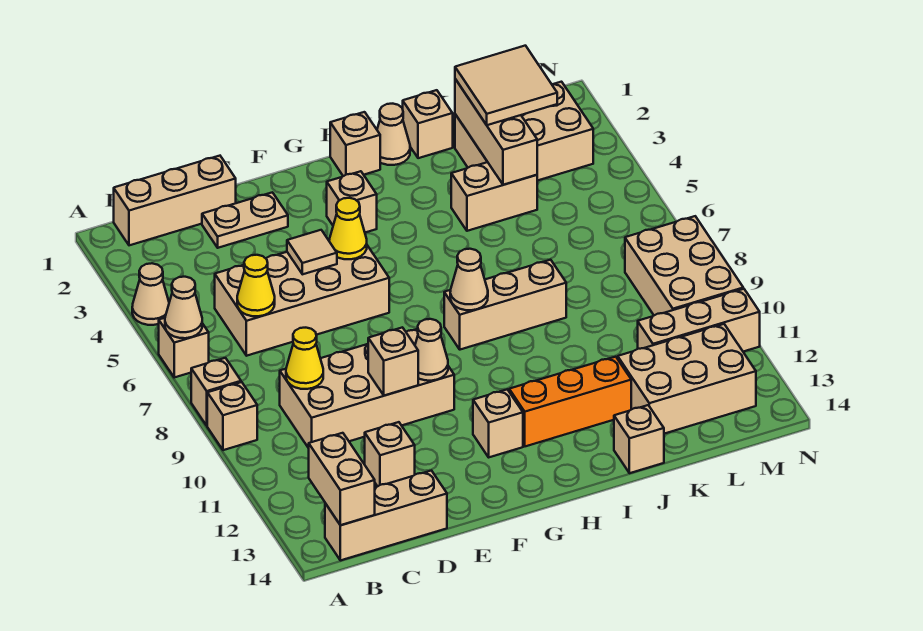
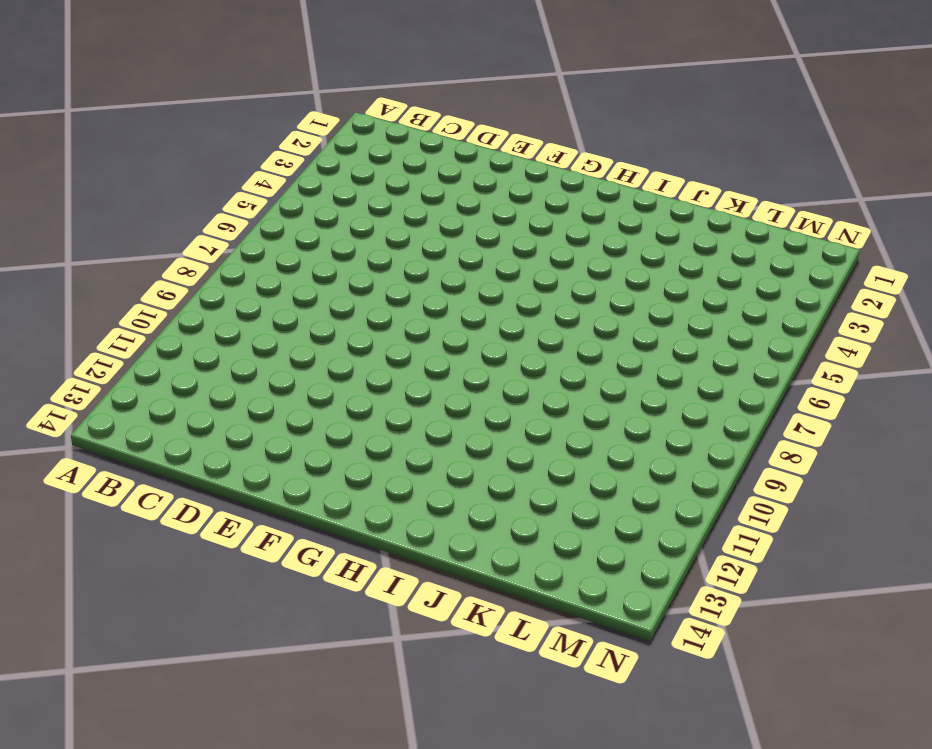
none -> tan 1x1 cone [132,263,169,325]
none -> tan 1x1 brick [159,318,209,377]
none -> tan 1x1 brick [191,358,241,426]
none -> tan 1x1 brick [207,382,257,450]

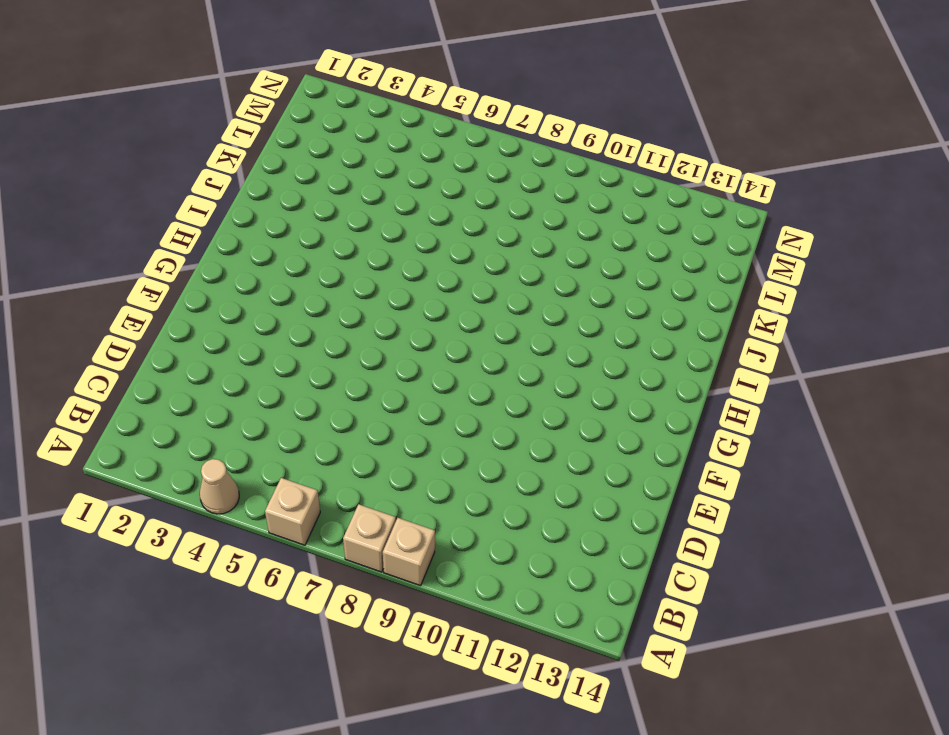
none -> tan 1x3 brick [114,156,236,245]
none -> tan 1x3 brick [325,471,447,560]
none -> tan 2x4 brick [215,239,389,356]
none -> tan 2x4 brick [280,329,454,448]

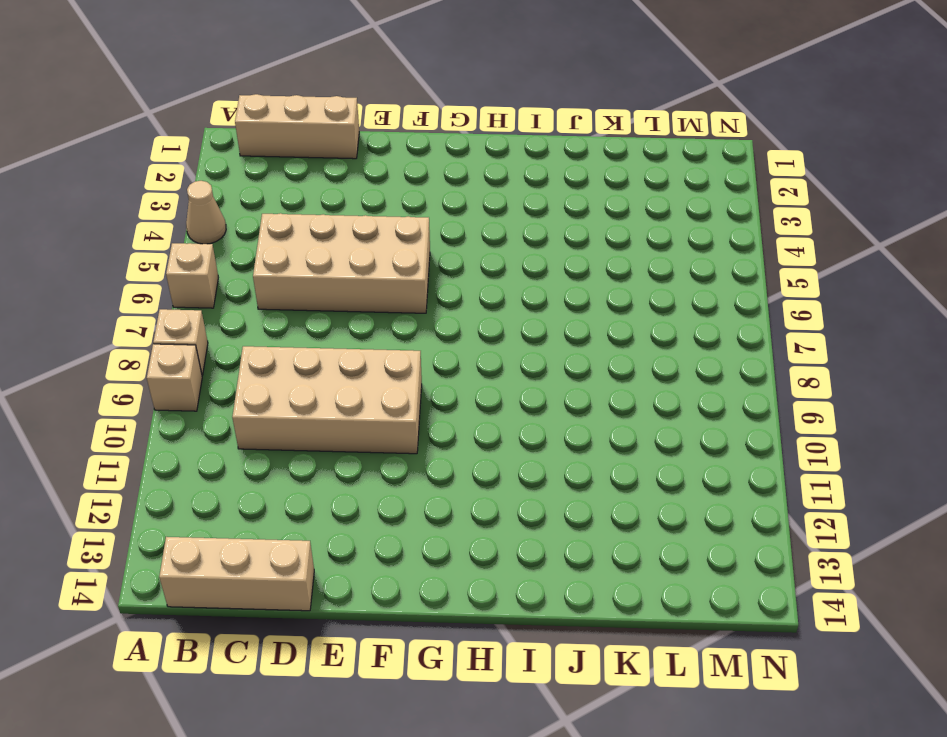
none -> tan 1x2 plate [202,192,288,248]
none -> tan 1x1 brick [365,422,415,486]
none -> tan 1x1 brick [327,171,377,233]
none -> tan 1x1 brick [473,389,523,457]

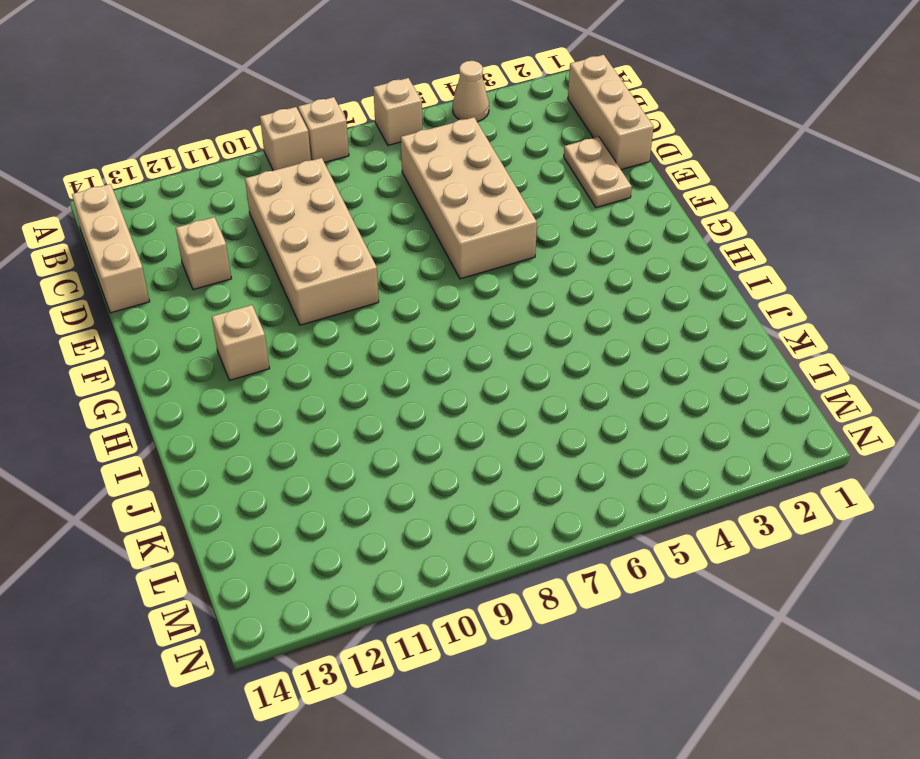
none -> tan 1x1 brick [327,171,377,233]
none -> tan 1x1 brick [330,112,380,176]
none -> tan 1x3 brick [444,260,566,350]
none -> orange 1x3 brick [509,357,631,446]

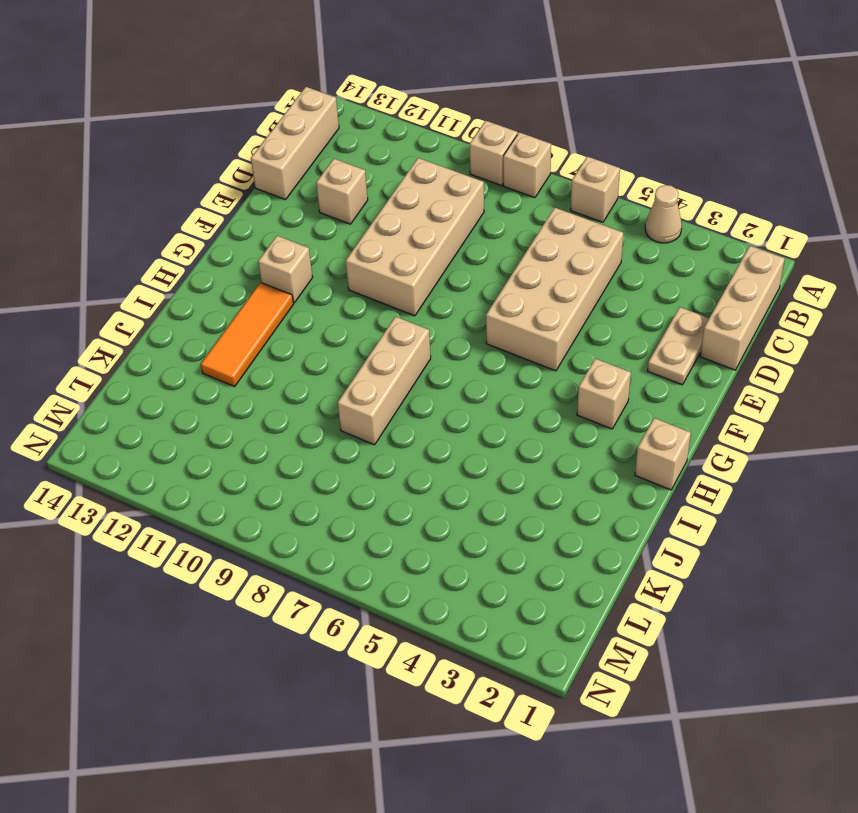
orange 1x3 tile [201,282,293,386] -> orange 1x3 brick [509,357,631,446]
none -> tan 1x1 cone [377,104,410,165]
none -> tan 1x1 brick [403,90,453,158]
none -> tan 1x2 brick [451,162,537,231]
none -> tan 1x1 brick [614,405,664,473]

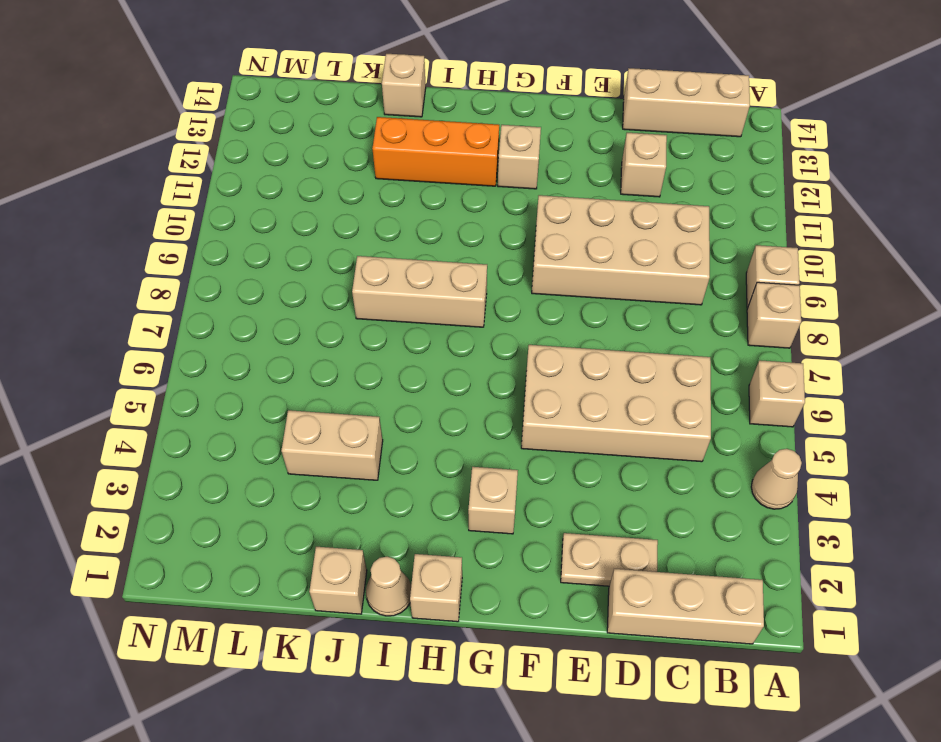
none -> tan 2x3 brick [455,82,593,181]
none -> tan 2x3 brick [618,324,756,434]
none -> tan 1x3 brick [638,289,760,352]
none -> tan 2x3 brick [625,216,743,315]

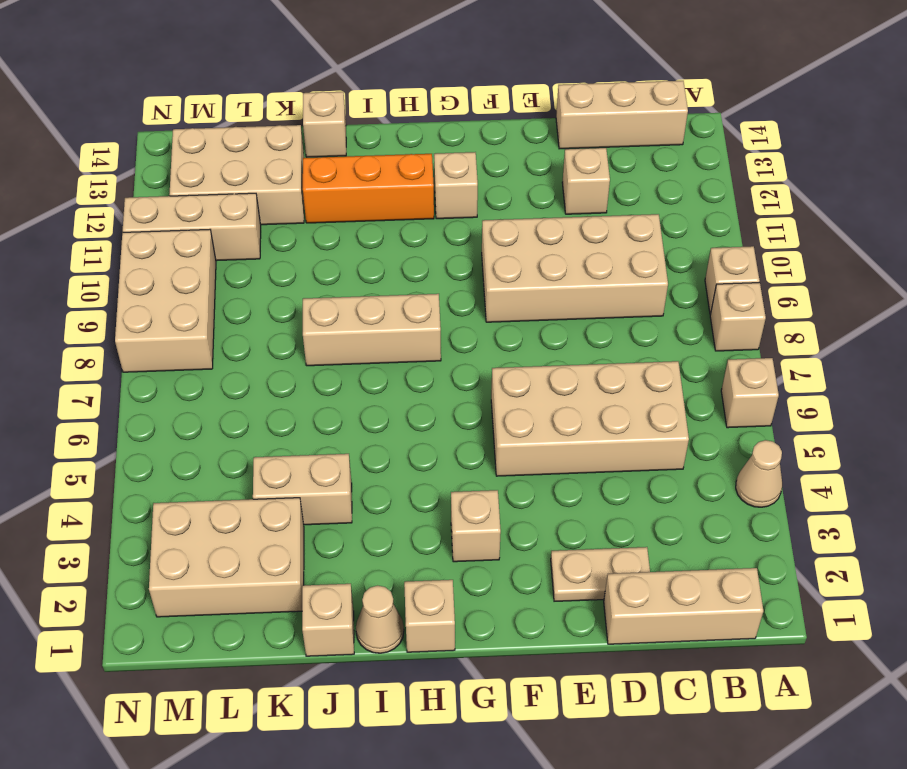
none -> tan 1x1 cone [165,277,202,338]
none -> tan 1x2 brick [309,433,375,525]
none -> yellow 1x1 cone [237,255,275,316]
none -> yellow 1x1 cone [286,328,323,389]

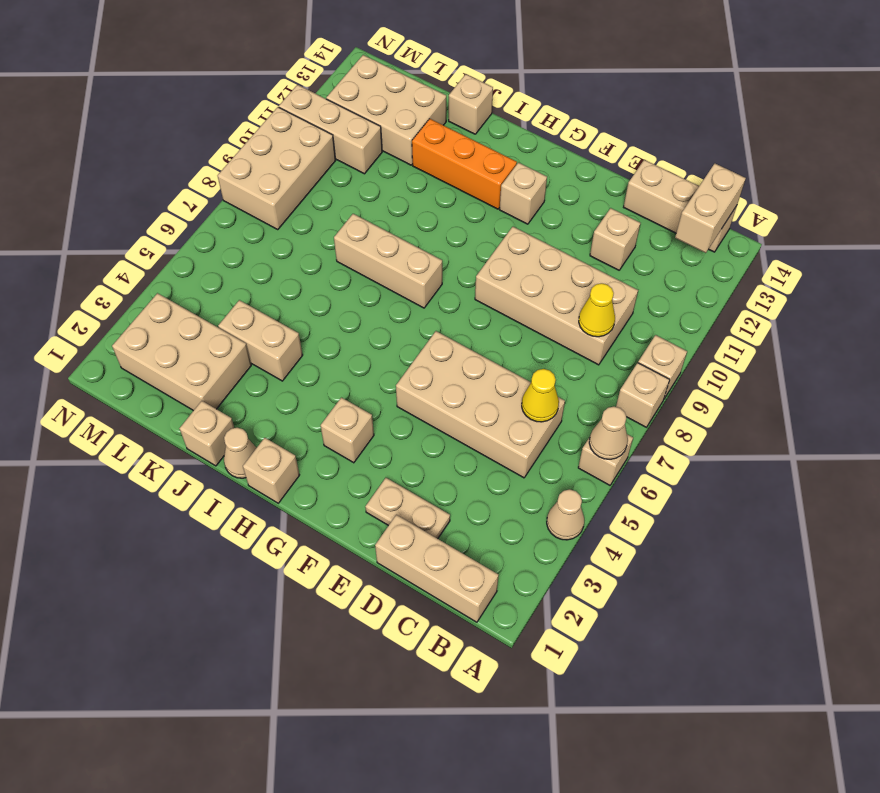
none -> tan 1x1 tile [287,230,337,274]
none -> tan 1x1 brick [368,327,418,396]
none -> yellow 1x1 cone [329,198,367,259]
none -> tan 1x1 cone [415,319,448,381]

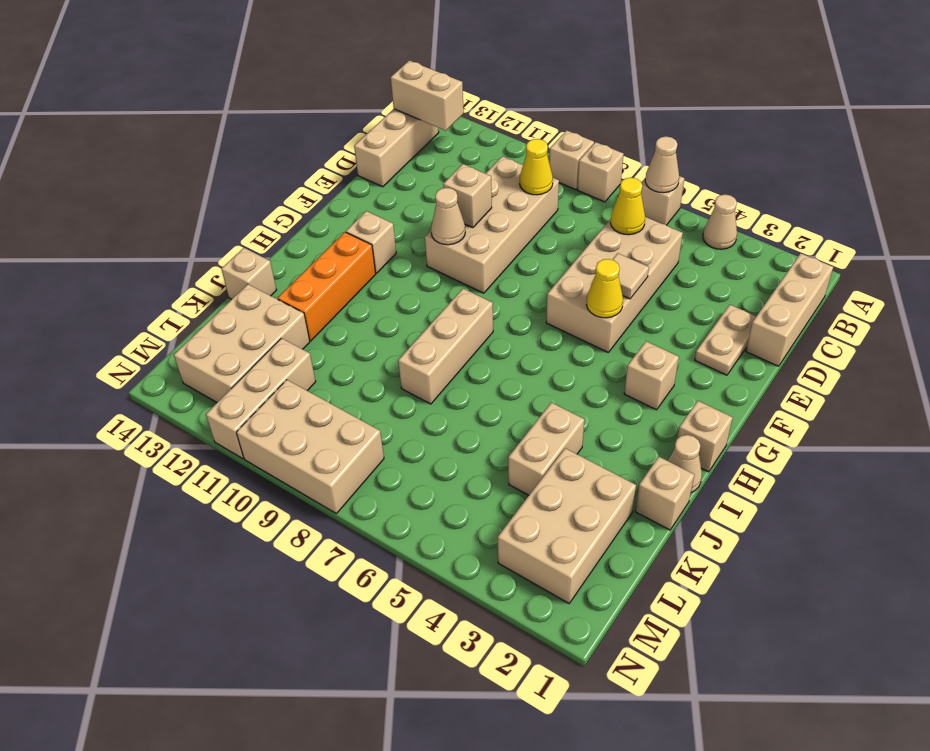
none -> tan 1x1 brick [365,422,415,486]
none -> tan 1x1 cone [450,249,488,310]
none -> tan 1x3 brick [455,79,537,185]
none -> tan 2x2 tile [455,46,557,125]

